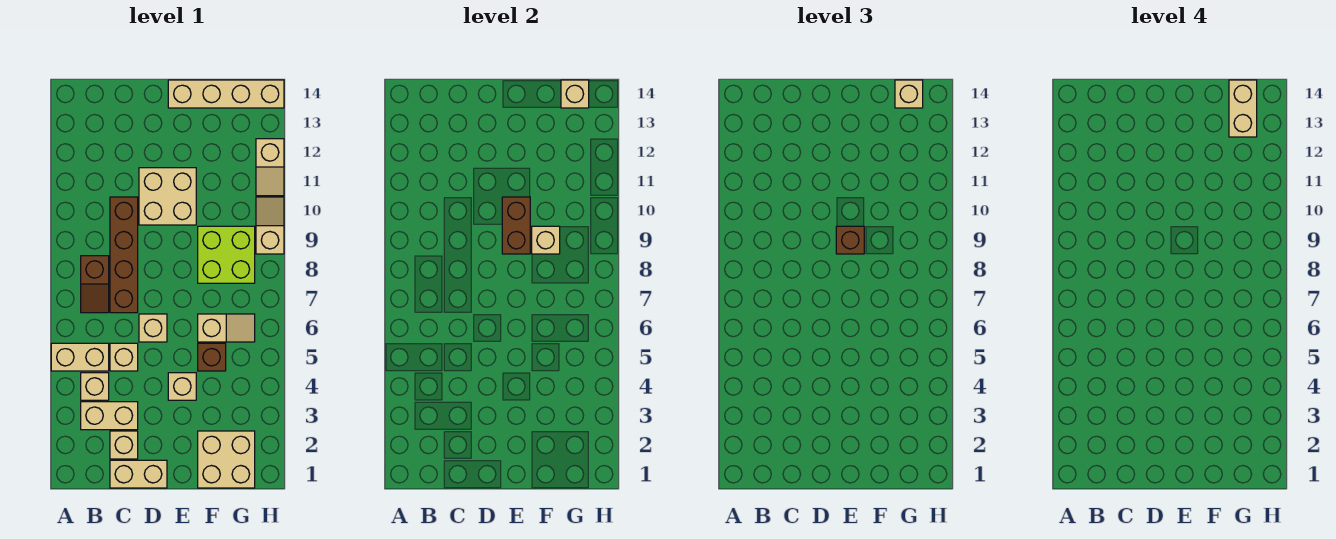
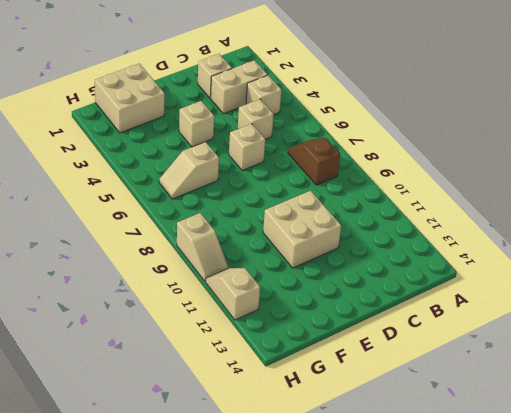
none -> tan 1x2 brick [51,343,109,371]
none -> tan 1x2 brick [110,460,167,488]
none -> brown 1x4 brick [110,197,138,313]

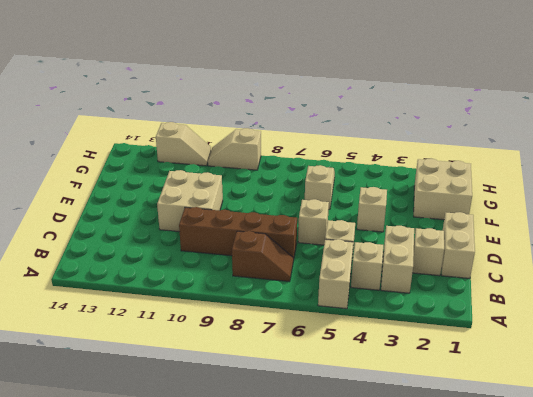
none -> tan 1x4 brick [168,80,284,108]
none -> brown 1x1 brick [198,343,226,371]
none -> lime 2x2 brick [198,226,255,283]

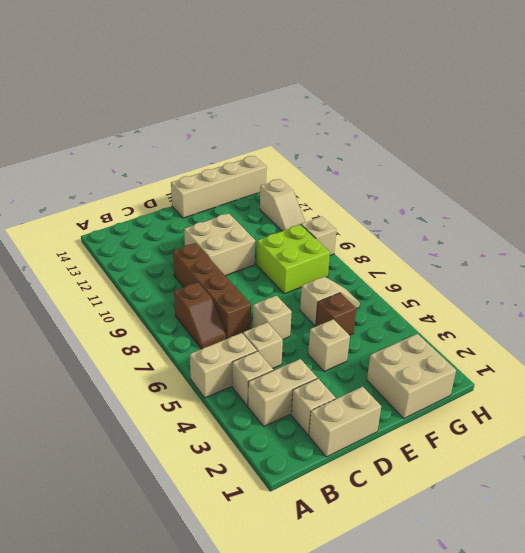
none -> brown 1x2 brick [502,197,530,254]
none -> tan 1x1 brick [532,226,560,254]
none -> tan 1x1 brick [561,80,589,108]

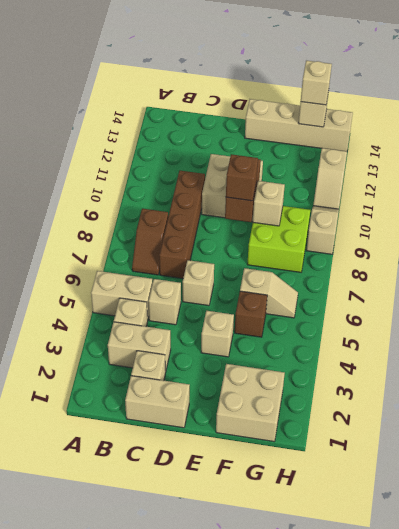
none -> tan 1x2 brick [1229,80,1257,137]

